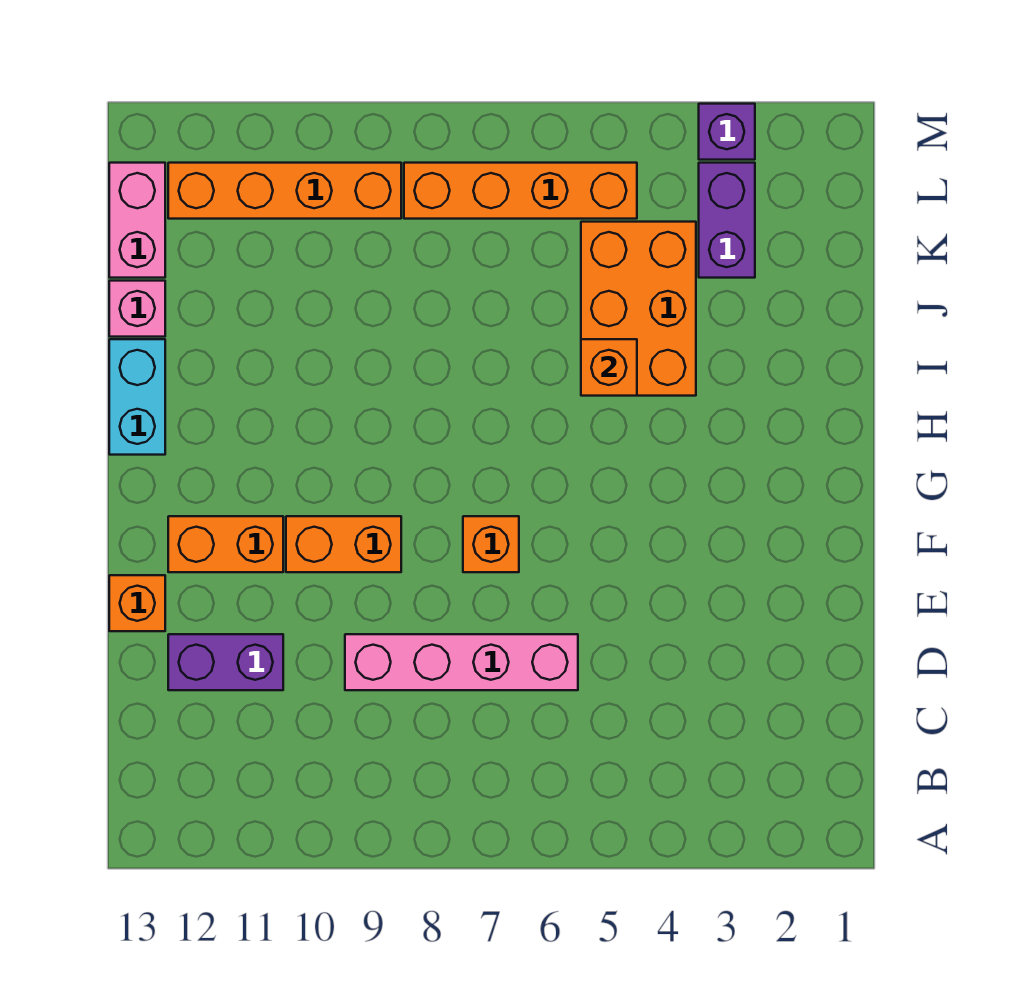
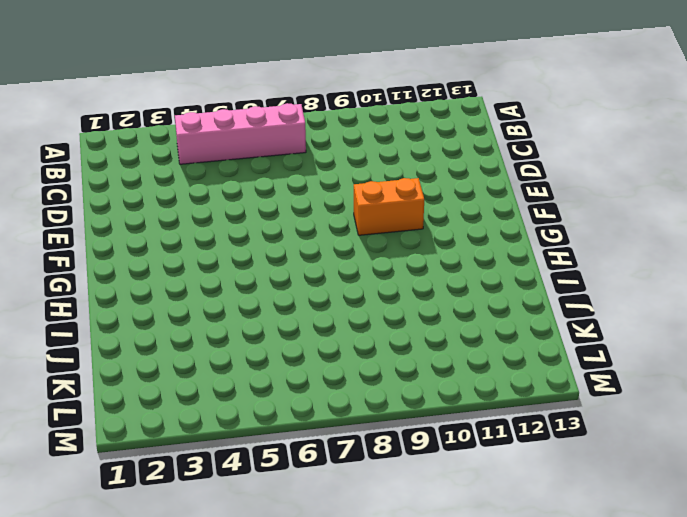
pink 1x4 brick [175,103,306,164] -> pink 1x4 brick moved to [345,634,578,690]
none -> purple 1x2 brick [168,634,283,690]
none -> orange 1x1 brick [109,575,165,631]
none -> orange 1x1 brick [463,516,519,572]

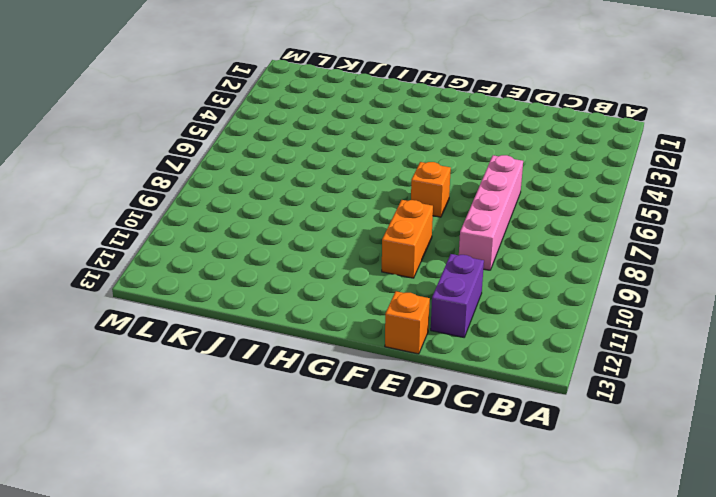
none -> orange 1x2 brick [168,516,283,572]
none -> cyan 1x2 brick [109,339,165,455]
none -> orange 2x3 brick [581,222,696,396]

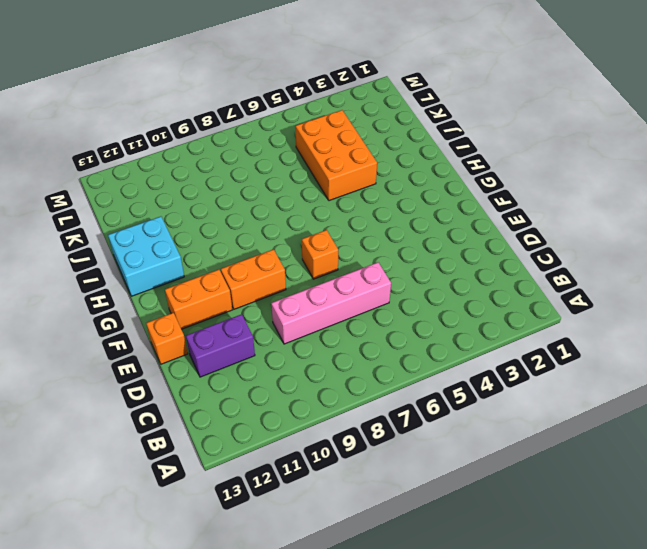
cyan 2x2 brick [108,217,184,296] -> cyan 1x2 brick [109,339,165,455]
none -> pink 1x1 brick [109,281,165,337]
none -> purple 1x2 brick [699,163,755,278]
none -> pink 1x2 brick [109,163,165,278]

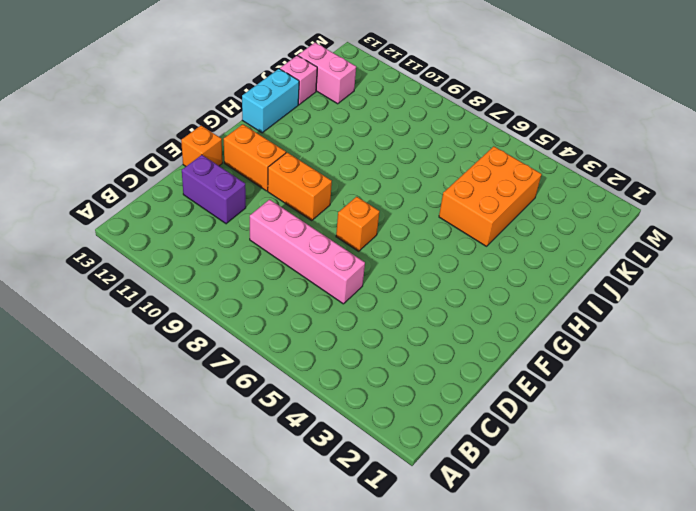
pink 1x2 brick [298,43,356,104] -> pink 1x2 brick turned to [109,163,165,278]
none -> purple 1x2 brick [699,163,755,278]
none -> orange 1x4 brick [404,163,637,219]
none -> orange 1x4 brick [168,163,401,219]

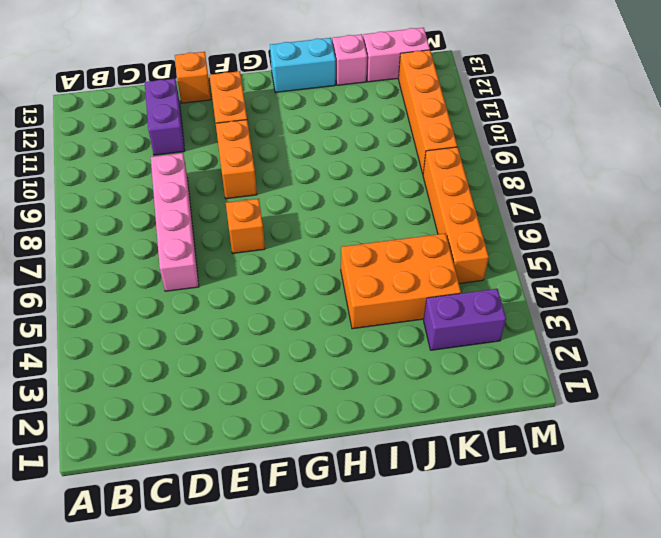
none -> purple 1x1 brick [699,104,755,160]
none -> orange 1x1 brick [581,339,637,396]

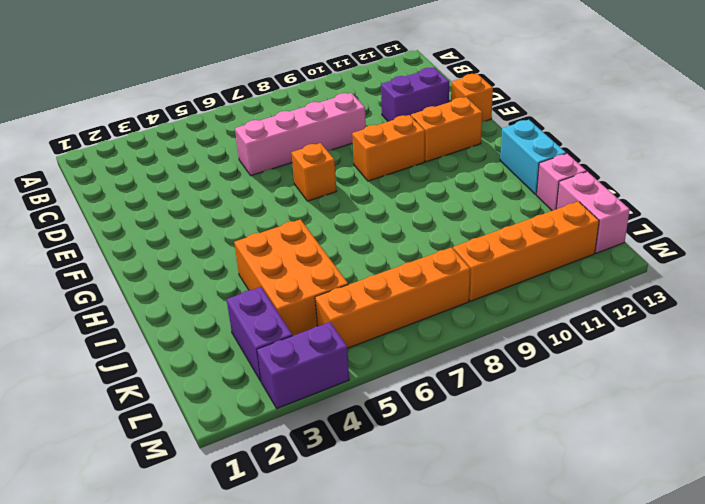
purple 1x2 brick [257,322,349,408] -> purple 1x1 brick [699,104,755,160]
none -> orange 1x1 brick [581,339,637,396]

